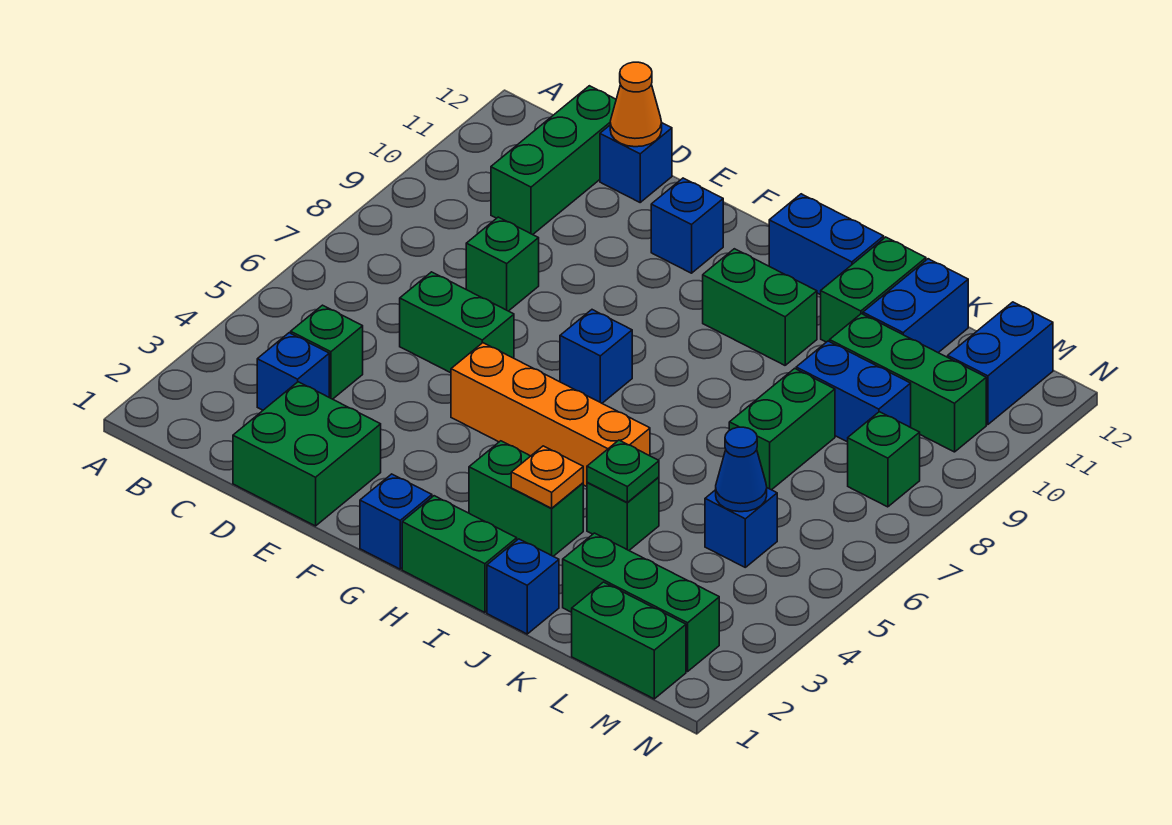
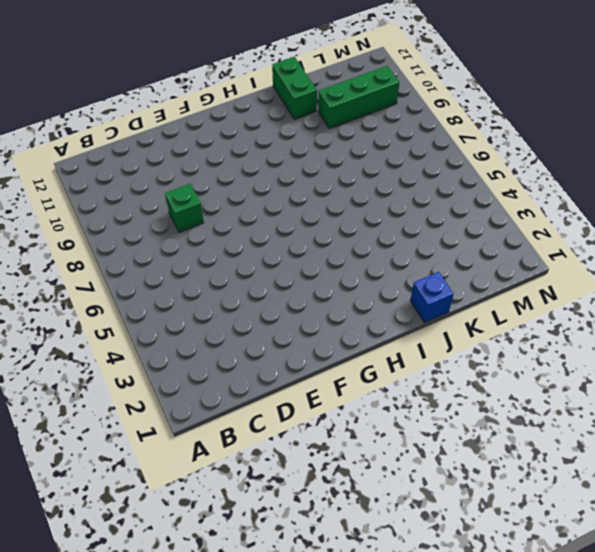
none -> blue 1x1 brick [257,333,329,410]
none -> green 1x1 brick [291,305,363,399]
none -> green 1x3 brick [491,86,616,235]
none -> green 2x2 brick [233,382,381,526]

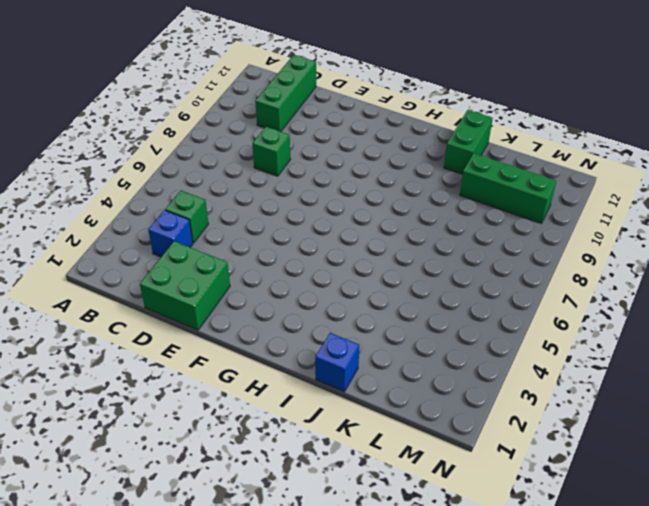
none -> green 1x2 brick [400,272,514,373]
none -> blue 1x1 brick [600,123,672,202]
none -> orange 1x4 brick [451,343,650,487]
none -> blue 1x1 brick [651,178,723,273]

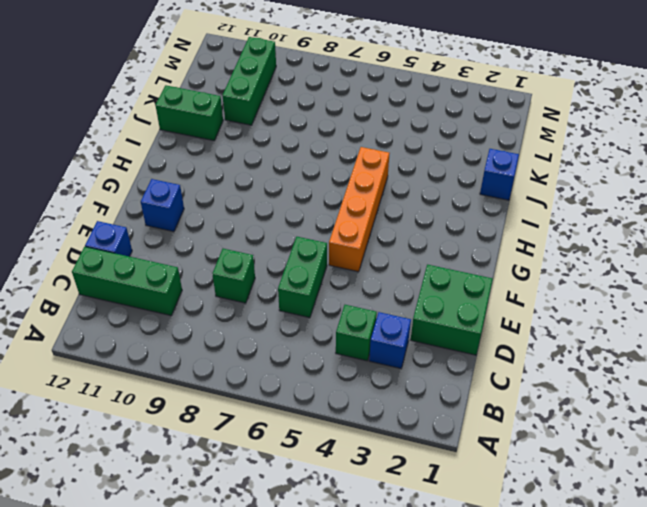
none -> blue 1x1 brick [360,474,432,569]
none -> blue 1x1 brick [560,310,632,403]
none -> green 1x2 brick [402,496,517,612]
none -> green 1x2 brick [469,441,583,556]

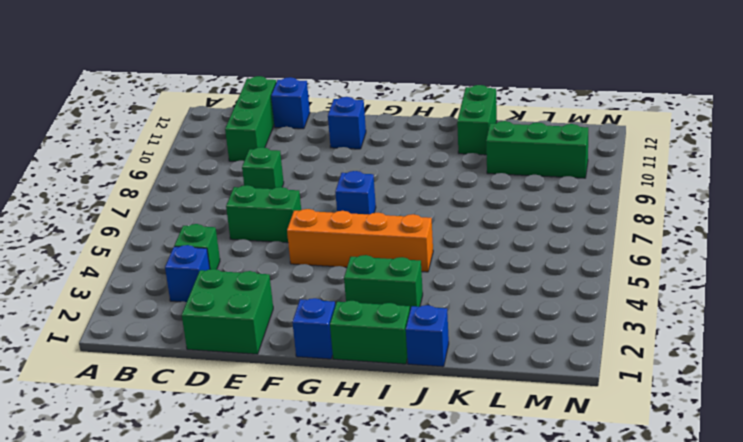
none -> green 1x2 brick [703,249,817,365]
none -> blue 1x2 brick [769,194,884,295]
none -> green 1x1 brick [587,477,659,550]
none -> green 1x3 brick [563,533,719,671]

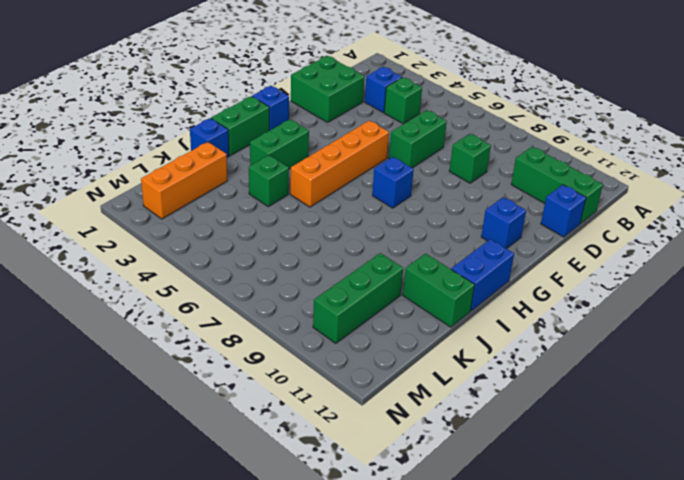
orange 1x3 brick [141,142,227,219] -> green 1x3 brick [563,533,719,671]
none -> green 1x2 brick [703,249,817,365]
none -> green 1x2 brick [729,368,835,490]
none -> blue 1x2 brick [796,341,911,442]
none -> blue 1x2 brick [863,259,968,353]

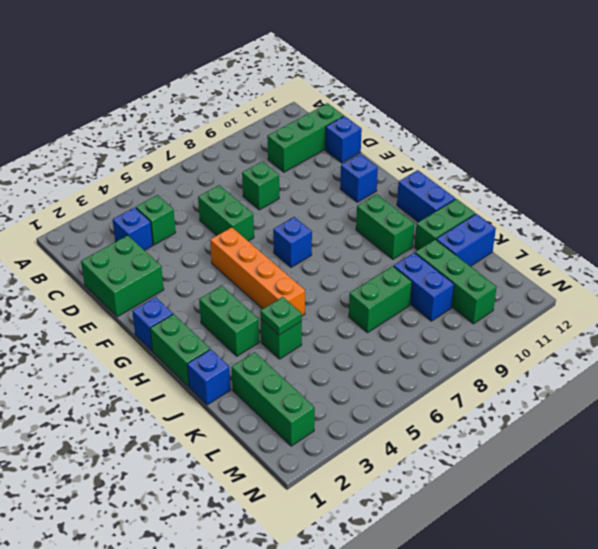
none -> green 1x2 brick [572,582,686,699]
none -> blue 1x1 brick [705,488,777,567]
none -> green 1x1 brick [848,412,920,507]
none -> blue 1x2 brick [948,302,1053,425]

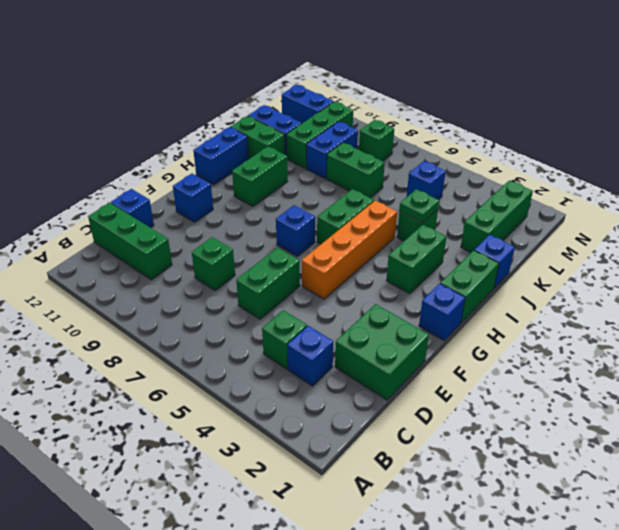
green 1x2 brick [317,189,374,244] -> green 1x2 brick moved to [572,582,686,699]
none -> orange 1x1 cone [610,62,662,147]
none -> orange 1x1 plate [511,446,583,508]
none -> blue 1x1 cone [716,427,767,512]

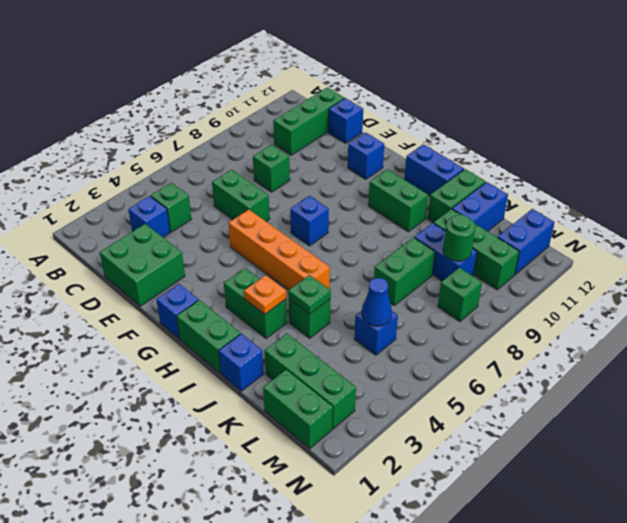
green 1x1 round brick [443,215,475,261] -> none
none -> orange 1x1 cone [610,62,662,147]

